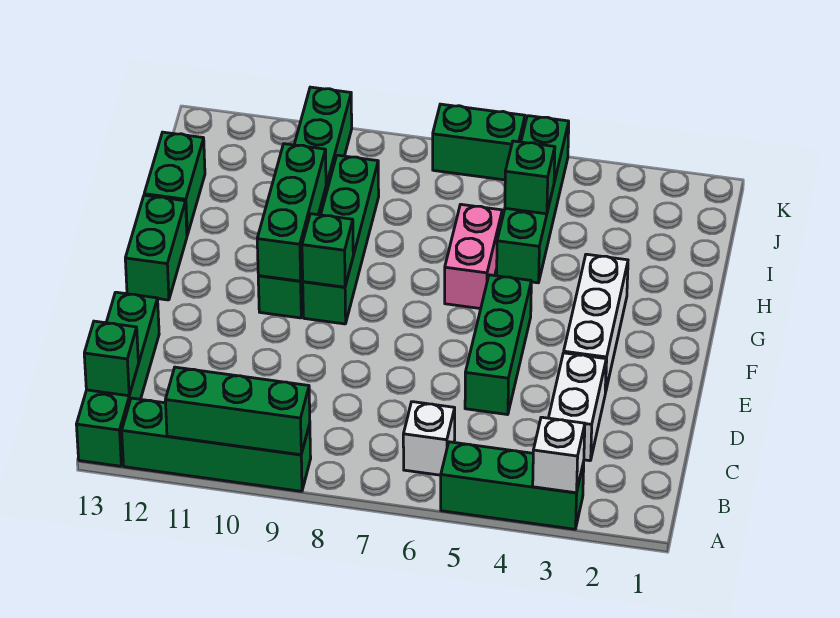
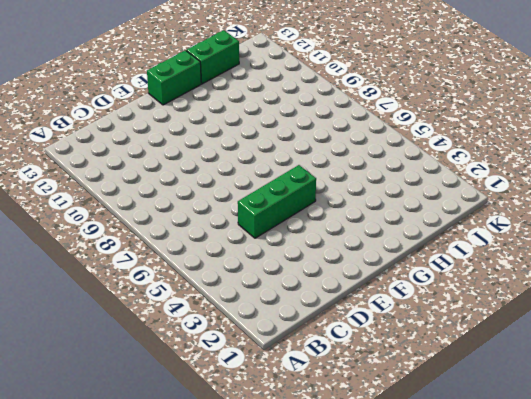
none -> green 1x3 brick [441,442,584,529]
none -> green 1x4 brick [122,398,311,491]
none -> green 1x4 brick [76,292,159,466]

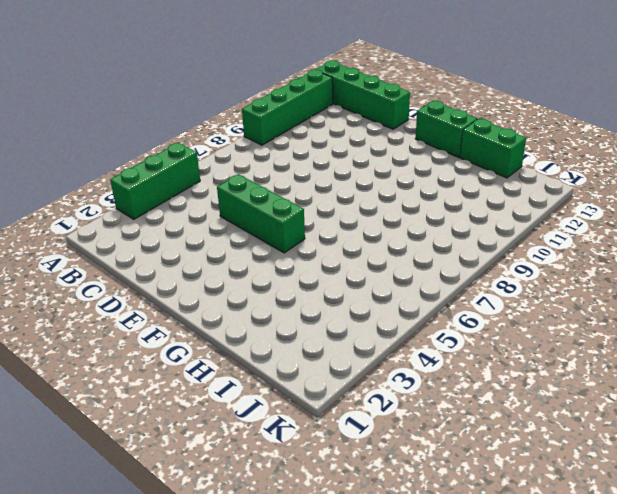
none -> white 1x1 brick [403,402,455,475]
none -> white 1x2 brick [549,353,606,461]
none -> white 1x3 brick [564,254,628,393]

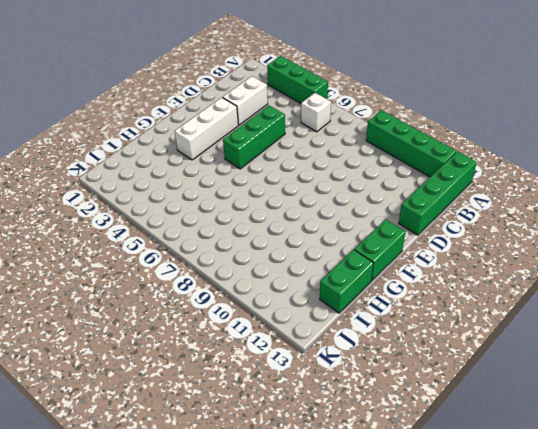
none -> green 1x4 brick [303,155,379,324]
none -> green 1x6 brick [258,87,352,318]
none -> pink 1x2 brick [445,204,502,309]

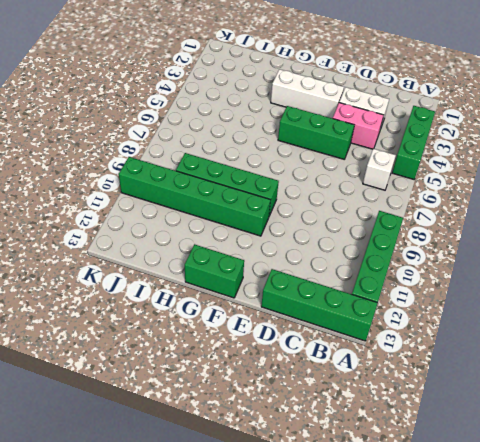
pink 1x2 brick [333,103,384,149] -> pink 1x2 brick moved to [445,204,502,309]
none -> green 1x4 brick [497,116,569,283]
none -> green 1x2 brick [144,132,205,235]
none -> green 1x2 brick [433,104,525,180]

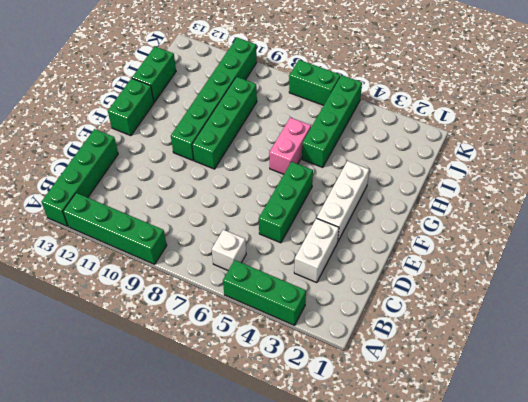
none -> white 1x1 brick [533,417,585,493]
none -> green 1x3 brick [165,367,310,455]
none -> green 1x1 brick [84,321,138,396]

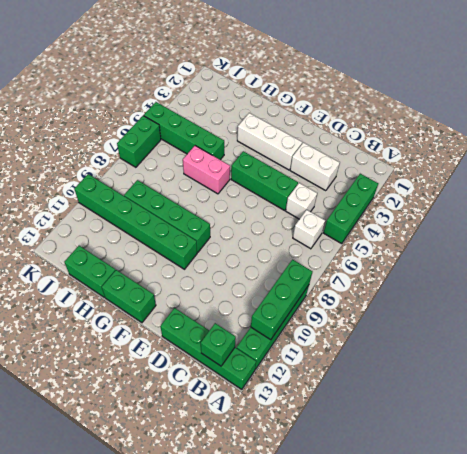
white 1x1 brick [286,183,317,219] -> white 1x1 brick moved to [533,417,585,493]
none -> green 1x1 brick [302,214,353,287]
none -> green 1x3 brick [257,144,326,281]
none -> green 1x1 brick [505,141,555,214]

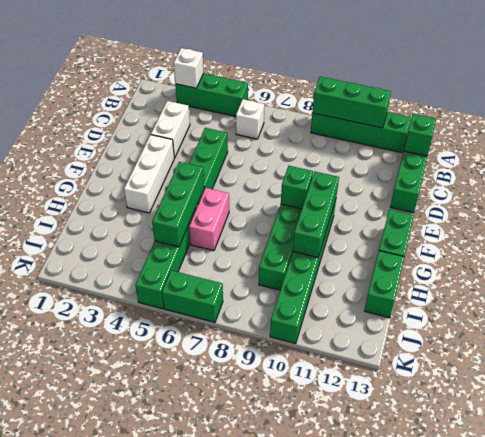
green 1x3 brick [152,162,204,247] -> green 1x1 brick [505,141,555,214]

